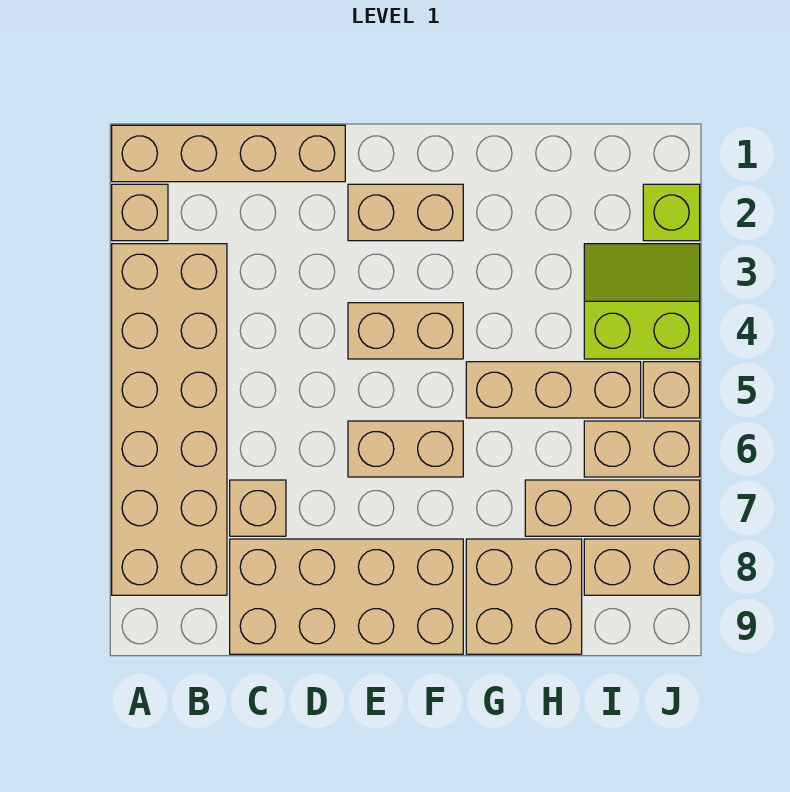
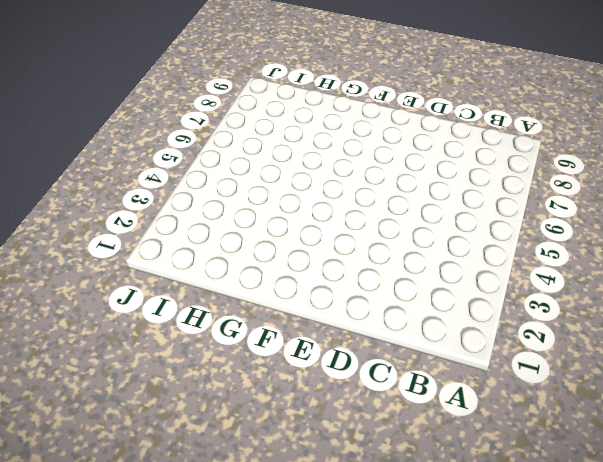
none -> tan 1x4 brick [112,125,345,182]
none -> tan 1x1 brick [112,184,168,241]
none -> tan 2x6 brick [112,244,227,595]

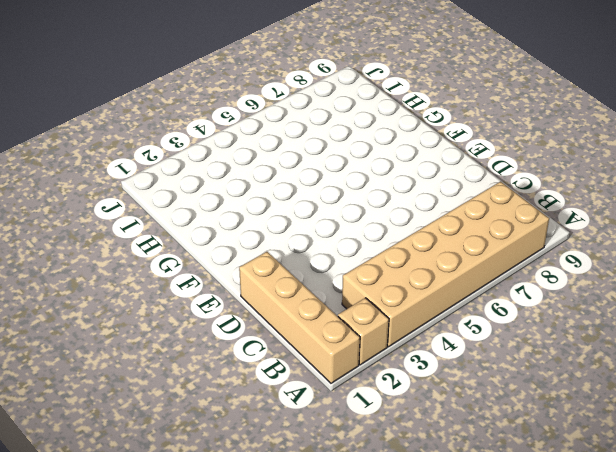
none -> tan 1x1 brick [230,480,286,536]
none -> tan 2x4 brick [230,539,463,654]
none -> tan 1x2 brick [348,184,463,241]

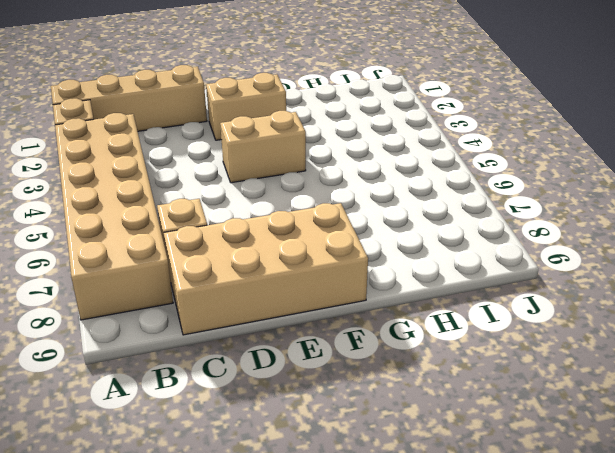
none -> tan 1x2 brick [348,421,463,477]
none -> tan 1x3 brick [466,362,641,418]
none -> tan 2x2 brick [466,539,582,654]

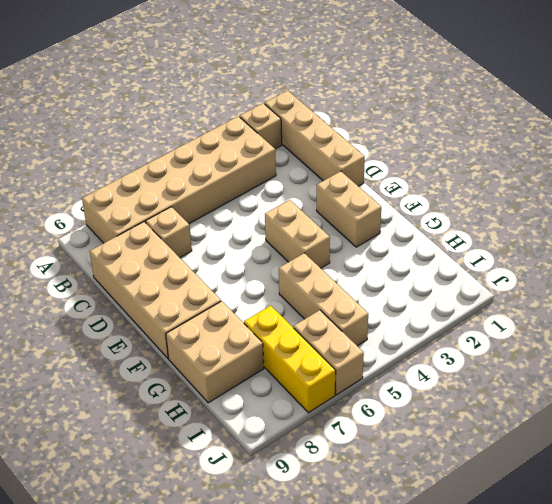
yellow 1x3 brick [244,306,336,413] -> tan 1x3 brick [525,480,700,536]
none -> tan 1x2 brick [348,421,463,477]
none -> lime 2x2 slope [584,244,700,359]
none -> tan 1x2 brick [584,539,700,595]

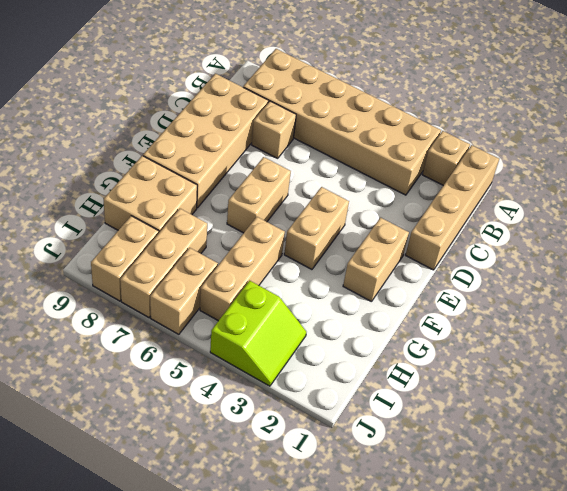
none -> lime 1x1 brick [643,184,700,241]
none -> tan 1x1 brick [643,362,700,418]

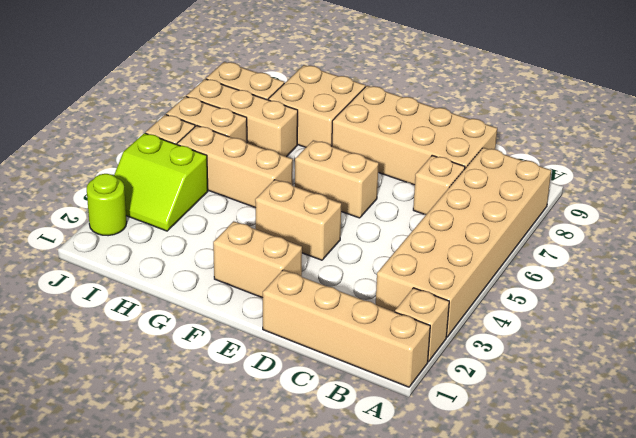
lime 1x1 round brick [87,174,127,236] -> lime 1x1 brick [643,184,700,241]

